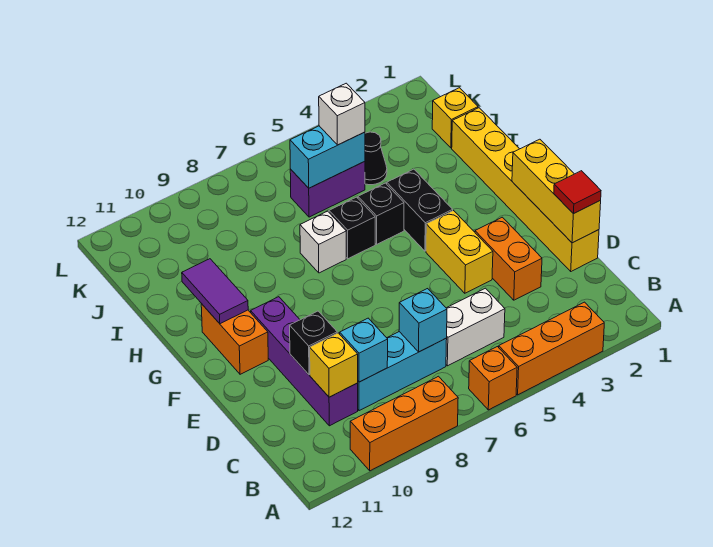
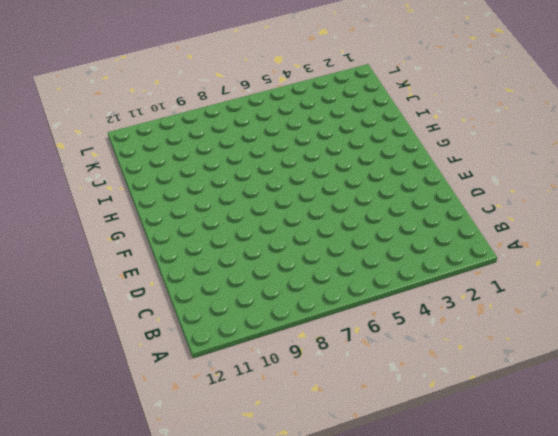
none -> orange 1x3 brick [499,302,604,395]
none -> orange 1x1 brick [469,347,517,410]
none -> orange 1x3 brick [350,376,458,471]

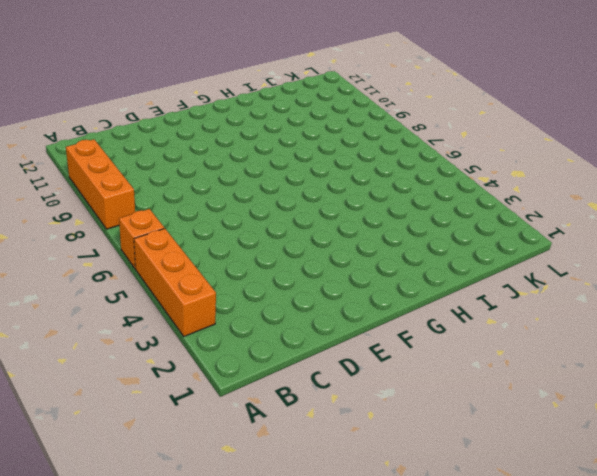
none -> white 1x2 brick [446,288,505,366]
none -> cyan 1x3 brick [358,332,447,411]
none -> purple 1x4 brick [251,297,358,426]

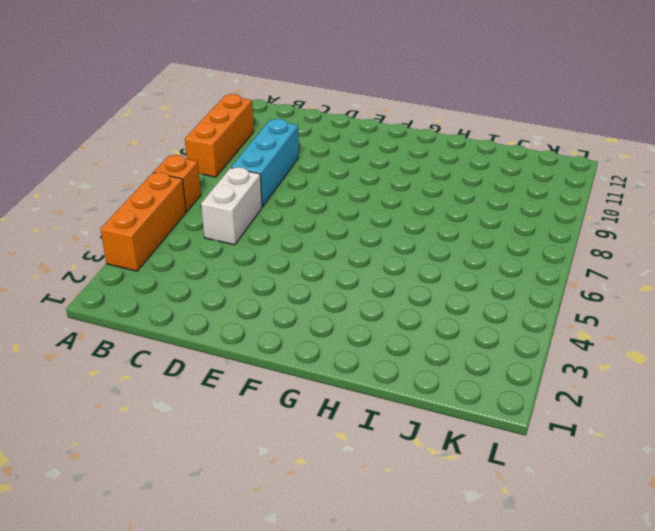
none -> purple 1x4 brick [251,297,358,426]
none -> yellow 1x6 brick [452,108,599,271]
none -> orange 1x2 brick [475,217,542,300]

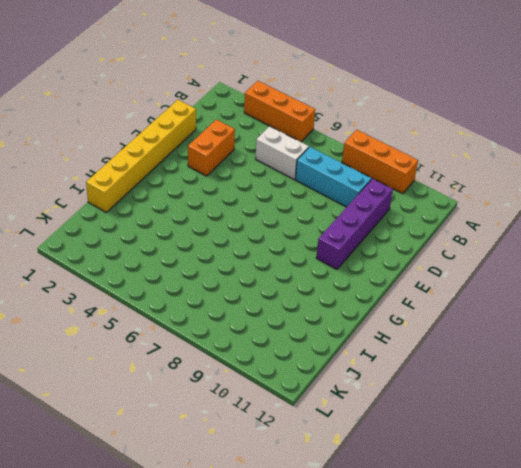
none -> orange 1x1 brick [469,347,517,410]
none -> yellow 1x2 brick [426,211,493,293]
none -> orange 1x2 brick [201,304,268,374]

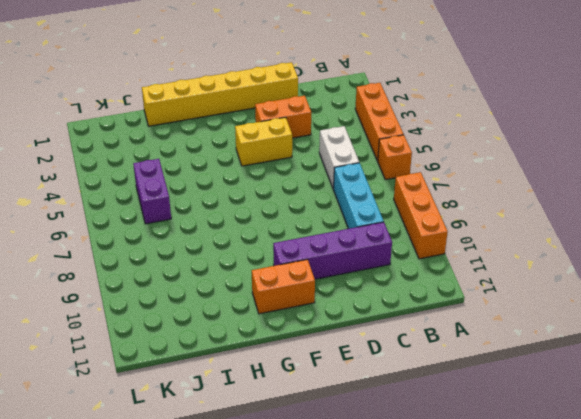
none -> black 1x2 brick [387,169,453,251]
none -> black 1x1 brick [358,183,404,244]
none -> black 1x1 brick [329,197,375,259]

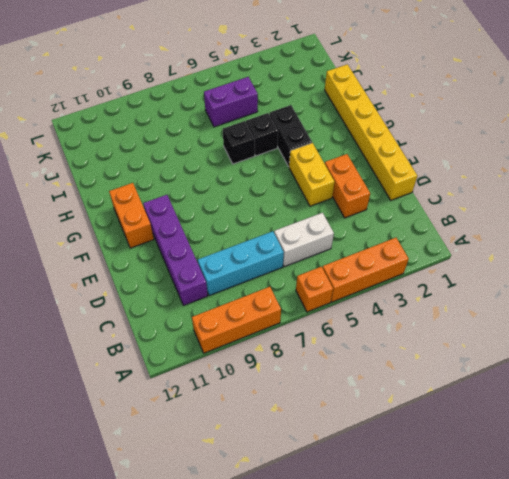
none -> white 1x1 brick [300,211,346,273]
none -> yellow 1x1 brick [432,88,478,148]
none -> black 1x1 cone [365,132,387,185]

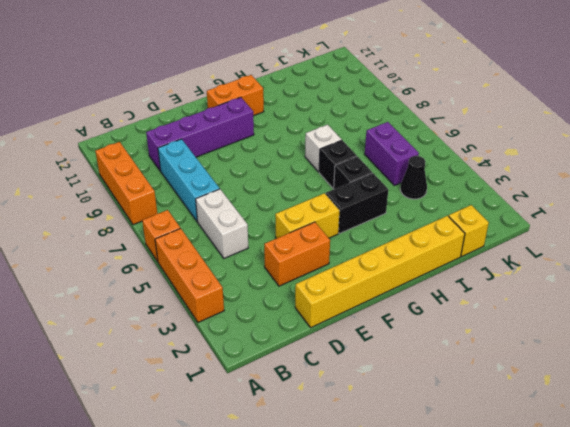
none -> cyan 1x1 brick [399,289,447,352]
none -> cyan 1x1 brick [340,318,388,382]
none -> yellow 1x1 brick [310,333,358,397]

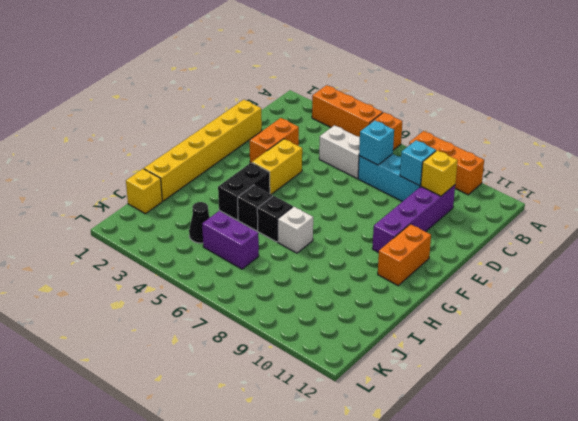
none -> yellow 1x3 brick [512,139,601,243]
none -> black 1x1 brick [290,311,337,375]
none -> purple 1x2 tile [182,259,248,324]

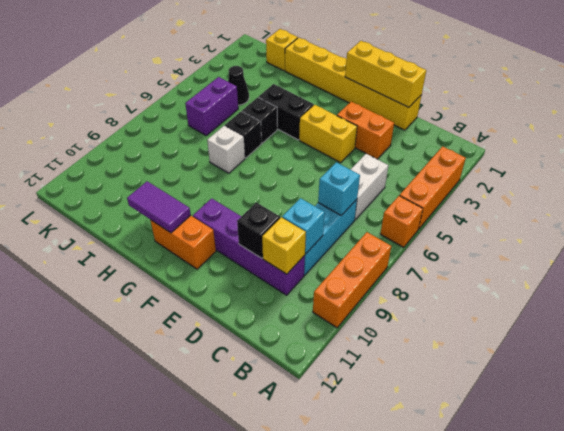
none -> cyan 1x2 brick [290,126,365,188]
none -> red 1x1 tile [554,171,601,214]
none -> white 1x1 brick [319,83,365,145]

